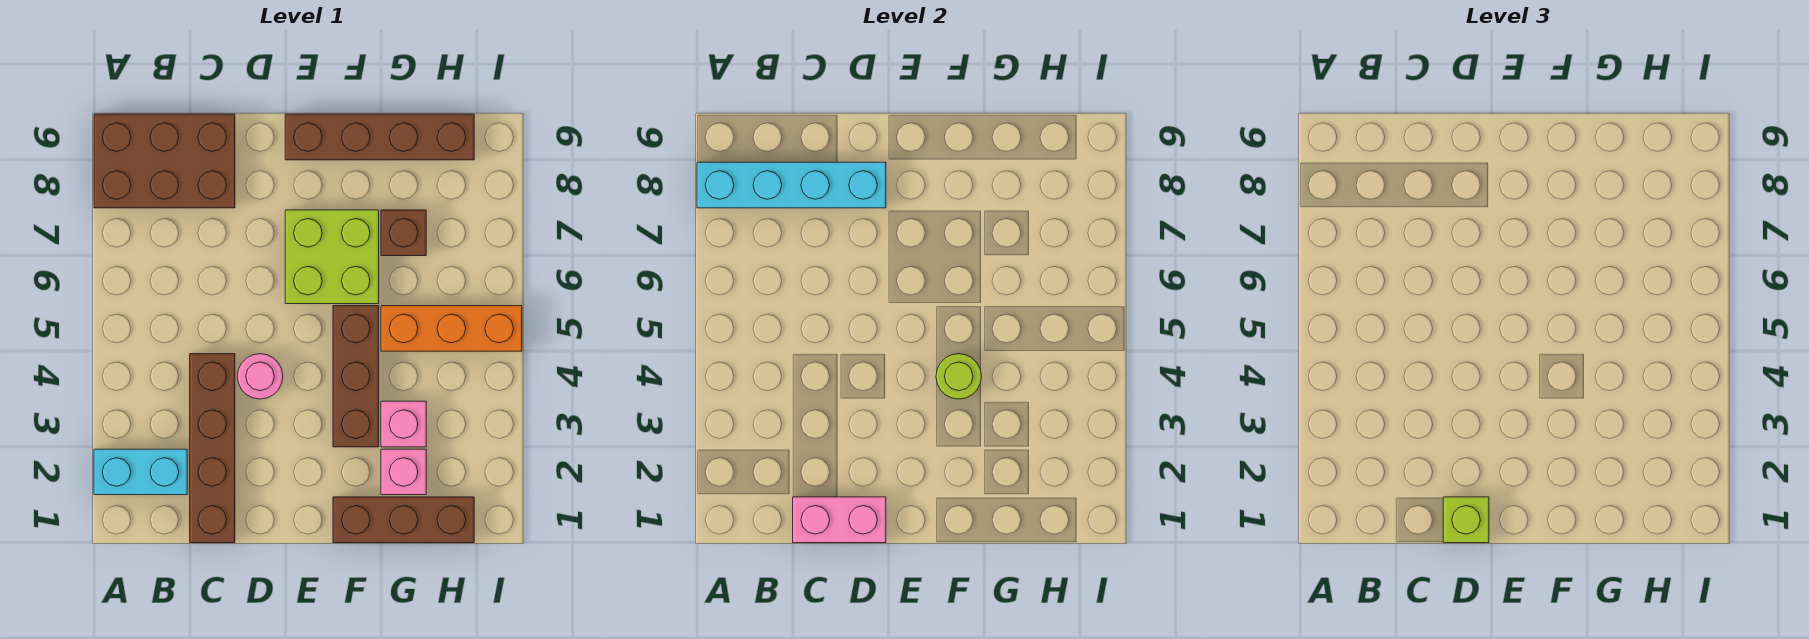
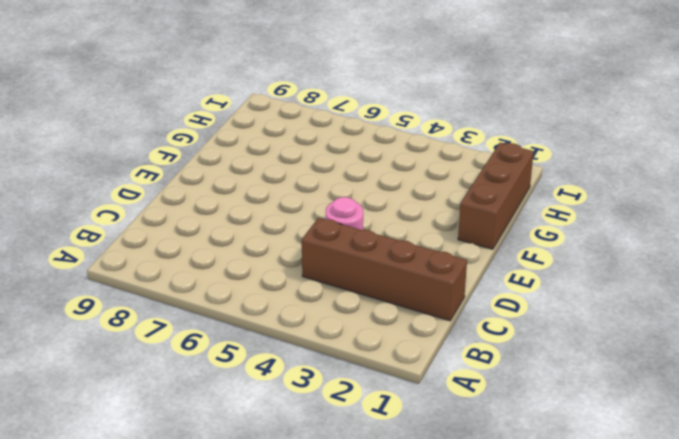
none -> cyan 1x2 brick [94,449,187,495]
none -> brown 2x3 brick [94,114,235,208]
none -> lime 2x2 brick [285,210,379,304]

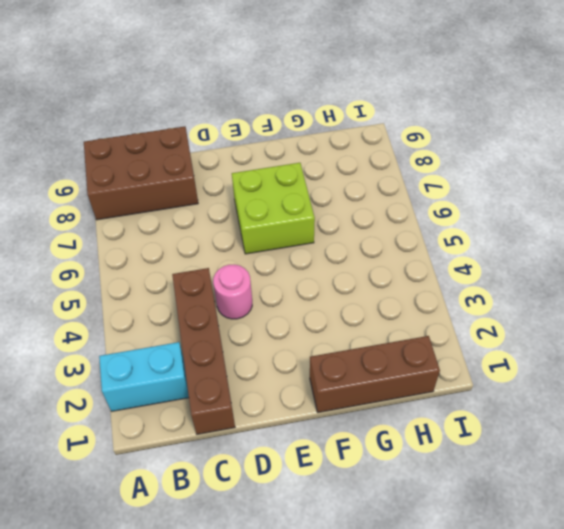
none -> brown 1x4 brick [285,114,474,160]
none -> brown 1x3 brick [333,306,379,447]
none -> pink 1x1 brick [381,449,426,495]

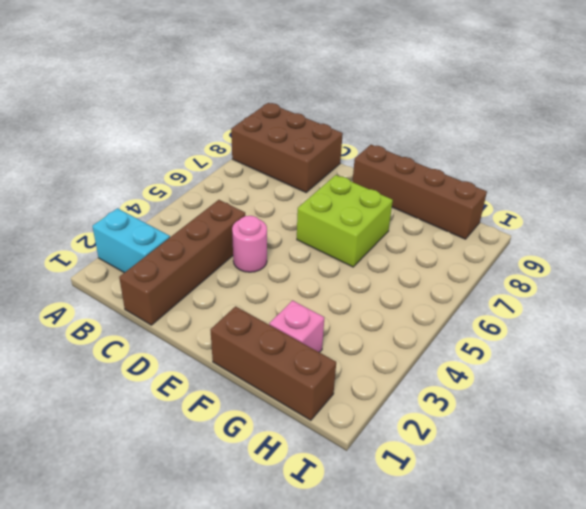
none -> brown 1x3 brick [333,306,379,447]
none -> pink 1x1 brick [381,401,426,447]
none -> orange 1x3 brick [381,306,522,351]

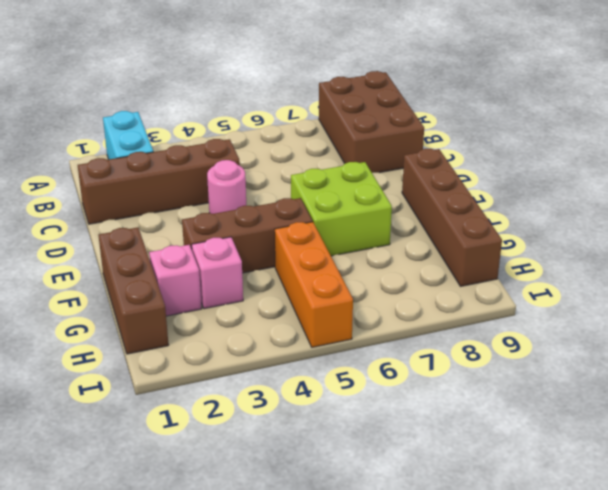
none -> brown 1x1 brick [381,210,426,256]
none -> cyan 1x4 brick [697,162,886,208]
none -> pink 1x2 brick [793,497,886,543]

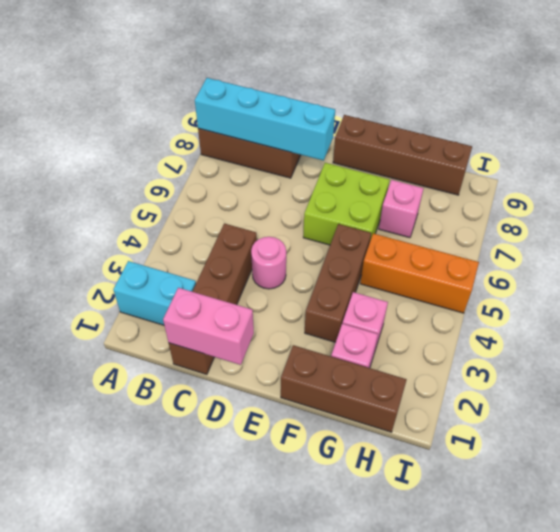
pink 1x1 brick [379,180,424,238] -> brown 1x1 brick [381,210,426,256]
none -> lime 1x1 round brick [936,354,982,399]
none -> lime 1x1 brick [1443,497,1489,543]

